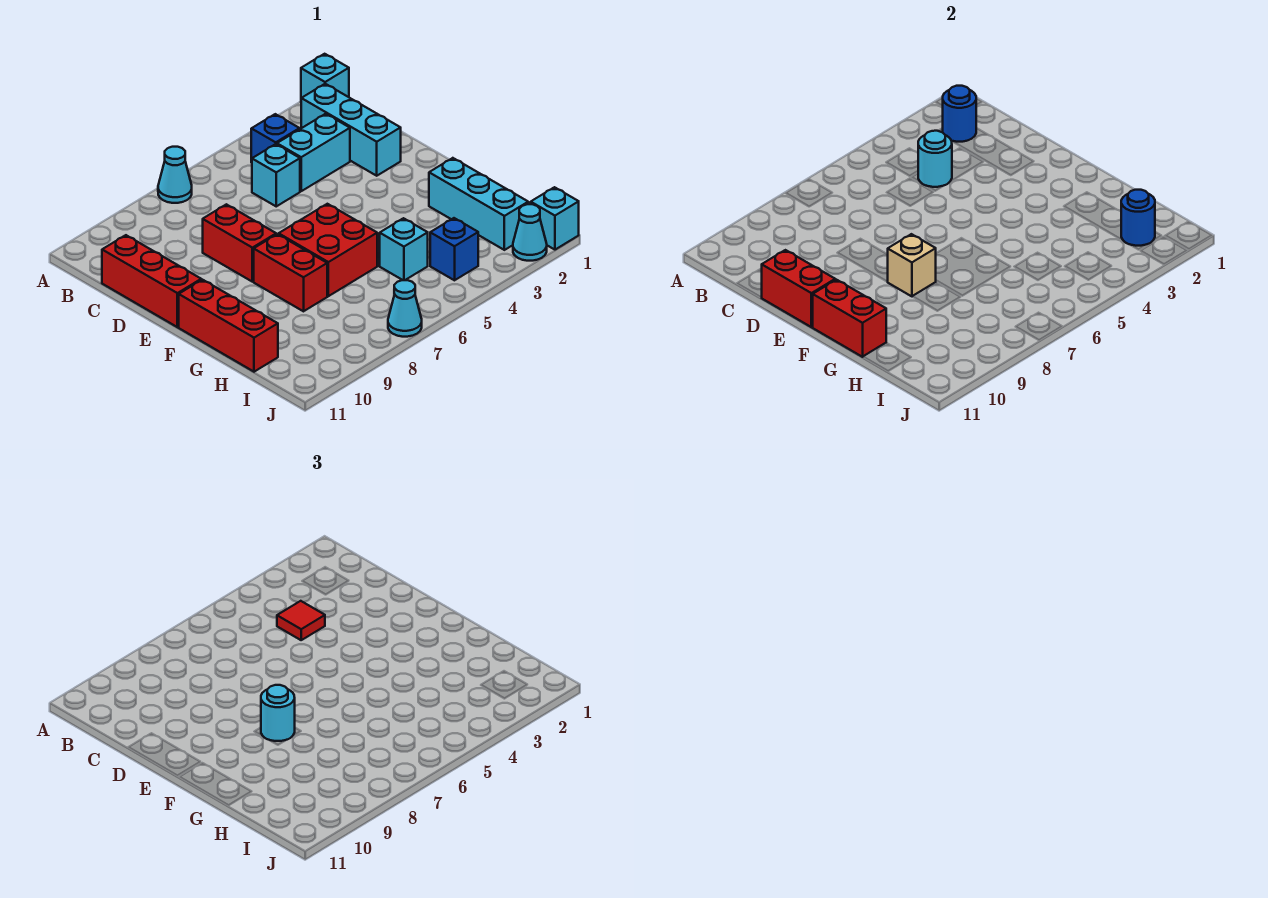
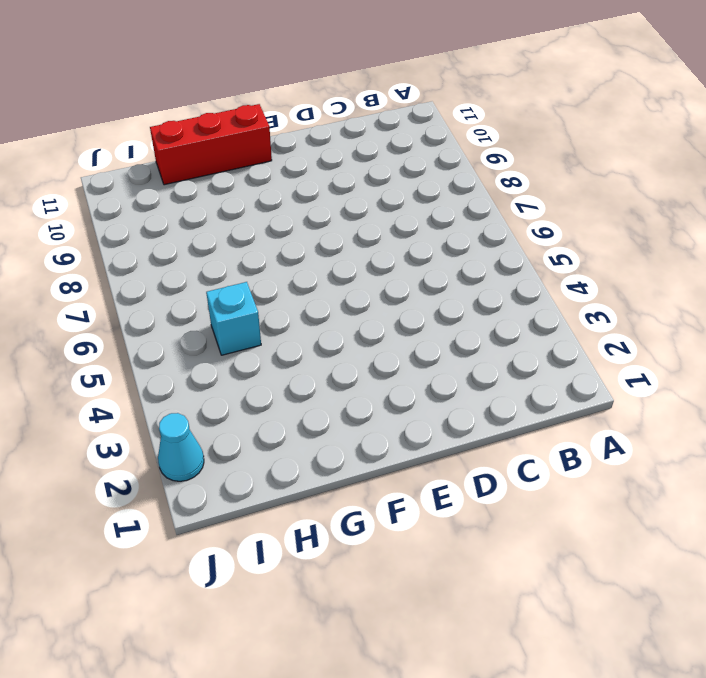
none -> cyan 1x1 brick [301,54,349,98]
none -> cyan 1x1 cone [158,147,192,203]
none -> cyan 1x3 brick [301,84,401,176]

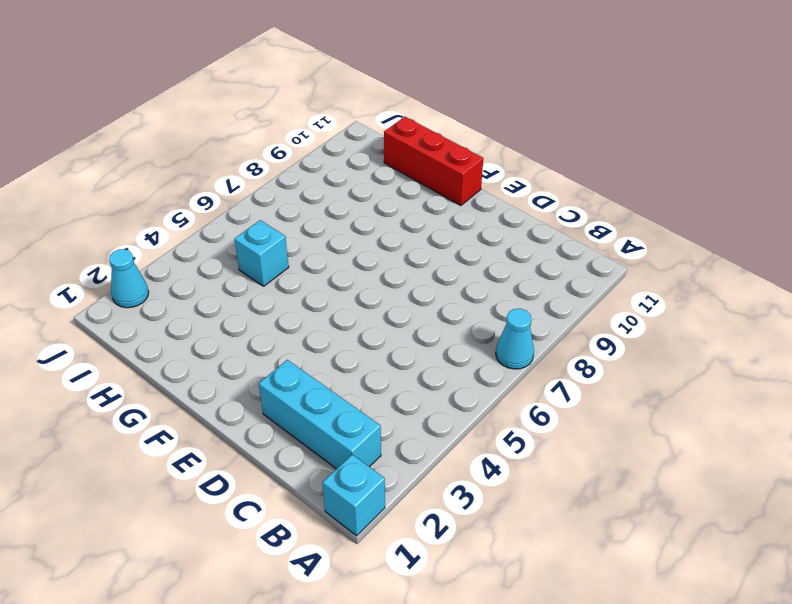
none -> blue 1x1 brick [251,114,300,162]
none -> cyan 1x2 brick [277,114,350,191]
none -> cyan 1x1 brick [252,144,300,206]

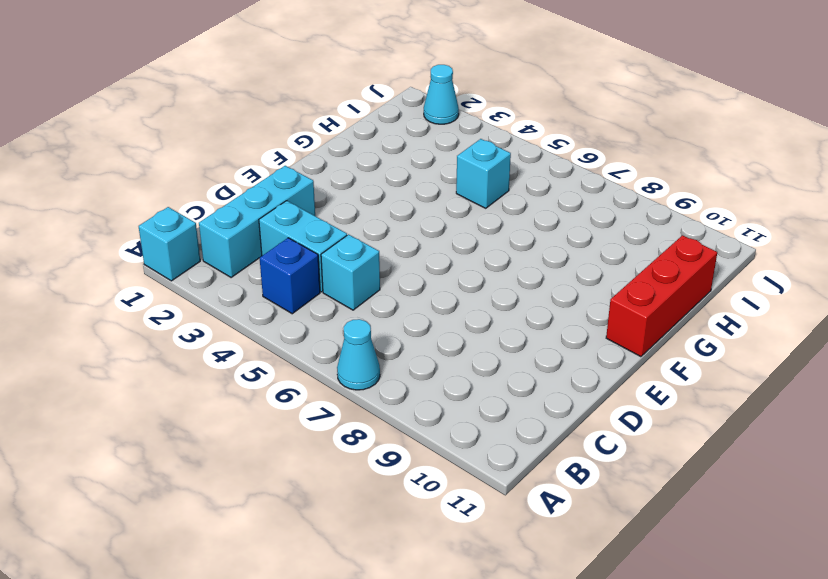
none -> red 1x3 brick [102,235,201,327]
none -> red 1x2 brick [203,204,276,282]
none -> red 2x2 brick [279,204,377,296]

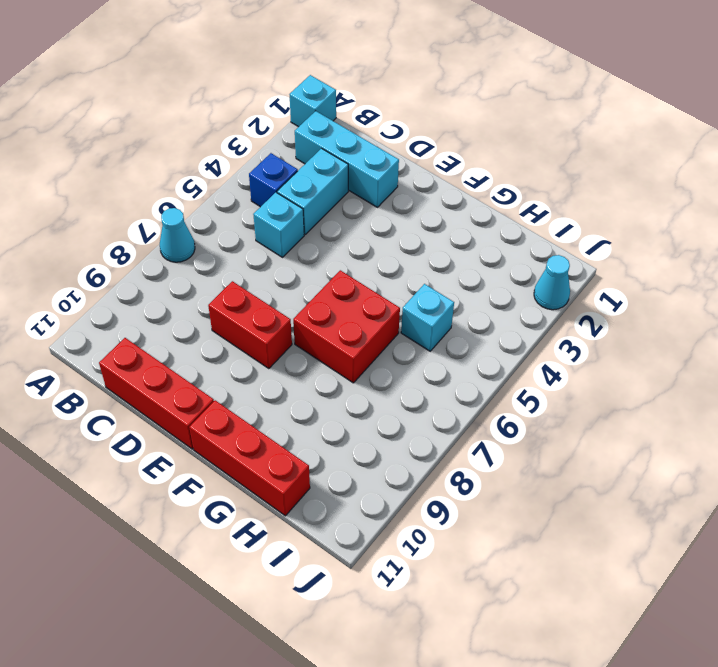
none -> red 1x2 brick [254,234,327,311]
none -> cyan 1x3 brick [429,158,528,250]
none -> blue 1x1 brick [430,218,478,280]

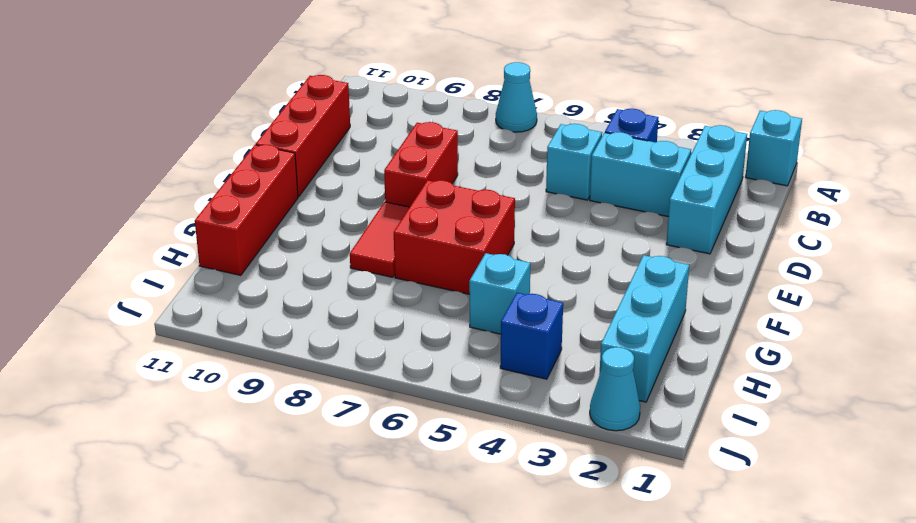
red 1x2 tile [350,202,410,277] -> red 1x2 brick [254,234,327,311]
none -> cyan 1x1 brick [531,187,579,250]
none -> cyan 1x1 cone [388,280,422,337]
none -> blue 1x1 round brick [943,86,976,142]

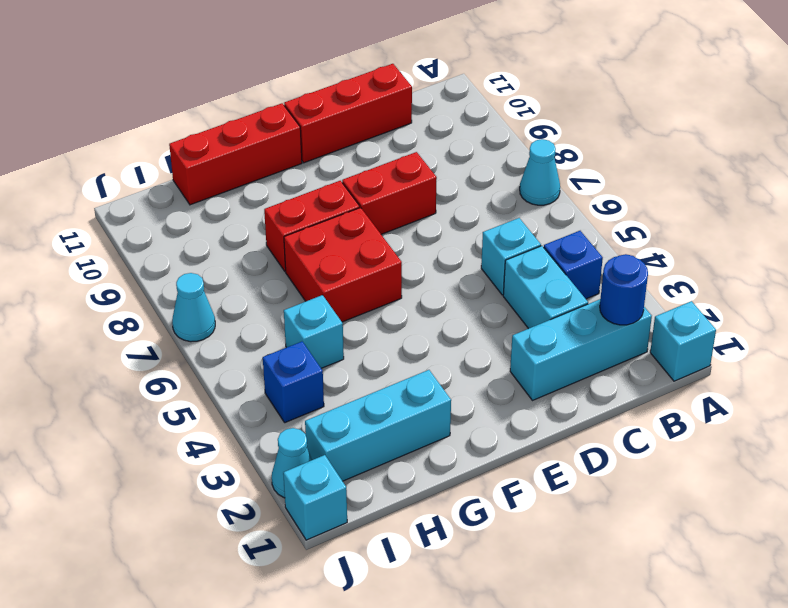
none -> cyan 1x1 round brick [918,131,952,187]
none -> red 1x2 brick [762,250,835,327]
none -> tan 1x1 brick [887,234,936,296]

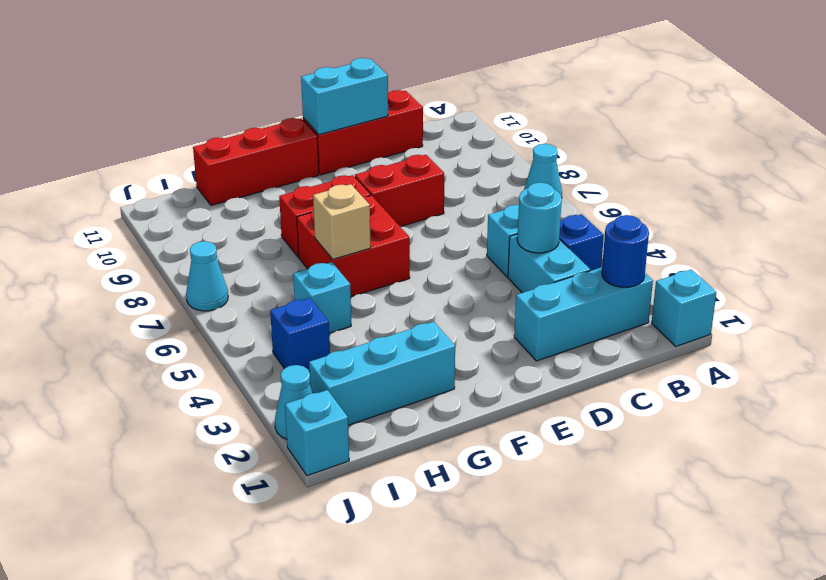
cyan 1x2 brick [301,58,388,135] -> red 1x2 brick [762,250,835,327]
tan 1x1 brick [313,184,371,259] -> tan 1x1 brick moved to [887,234,936,296]
none -> red 1x2 brick [813,280,886,357]
none -> blue 1x1 round brick [1121,190,1155,246]
none -> red 1x1 tile [277,601,325,640]

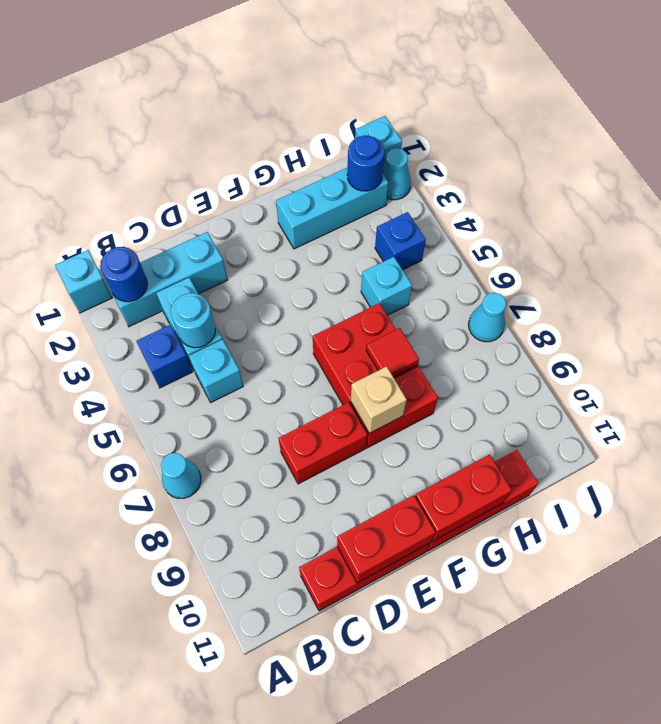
red 1x1 tile [366,328,419,377] -> red 1x1 tile moved to [277,601,325,640]
none -> cyan 1x1 round brick [261,685,295,741]

